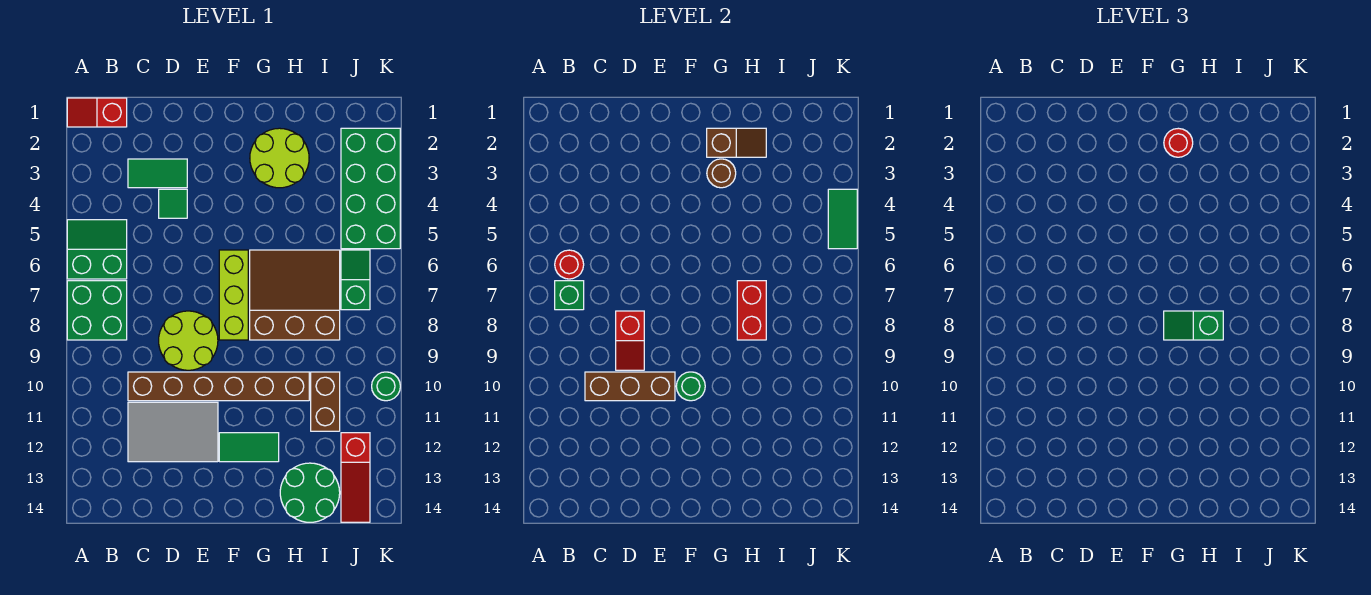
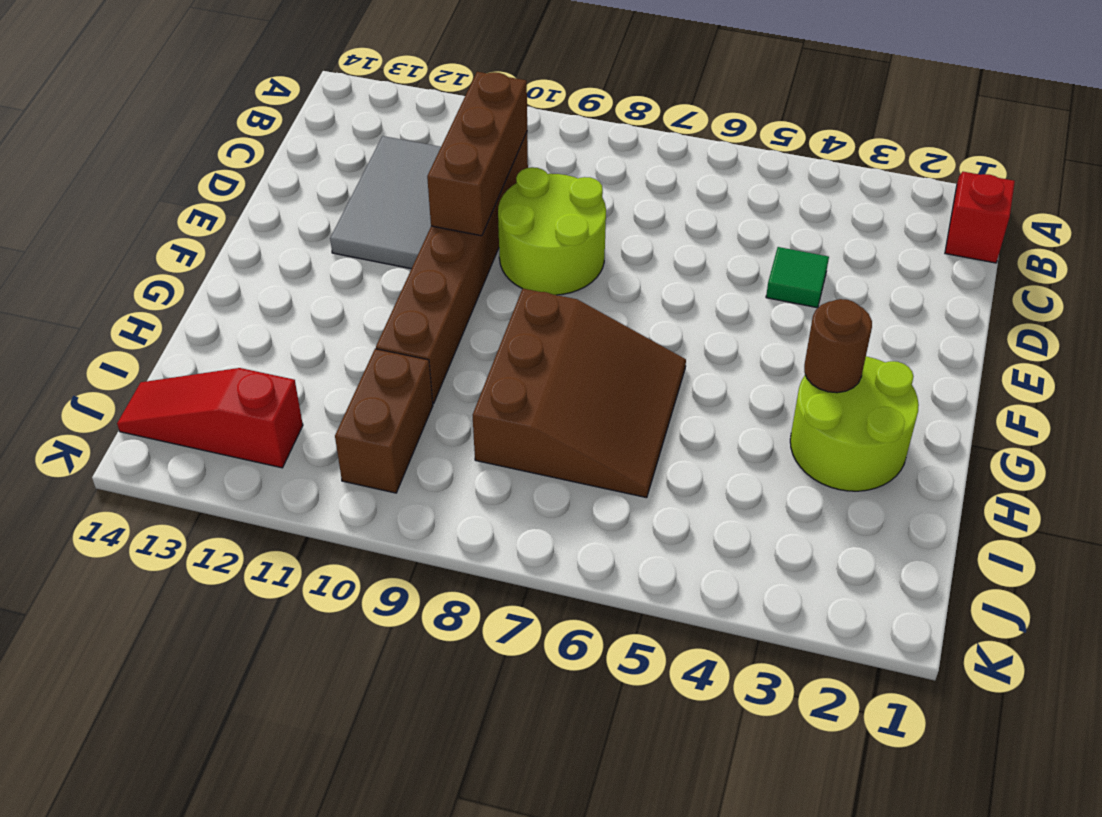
brown 1x2 brick [335,349,433,493] -> brown 1x2 brick turned to [311,372,340,431]
none -> green 2x2 slope [67,220,127,279]
none -> green 2x2 brick [67,281,127,340]
none -> green 1x2 tile [128,159,187,188]

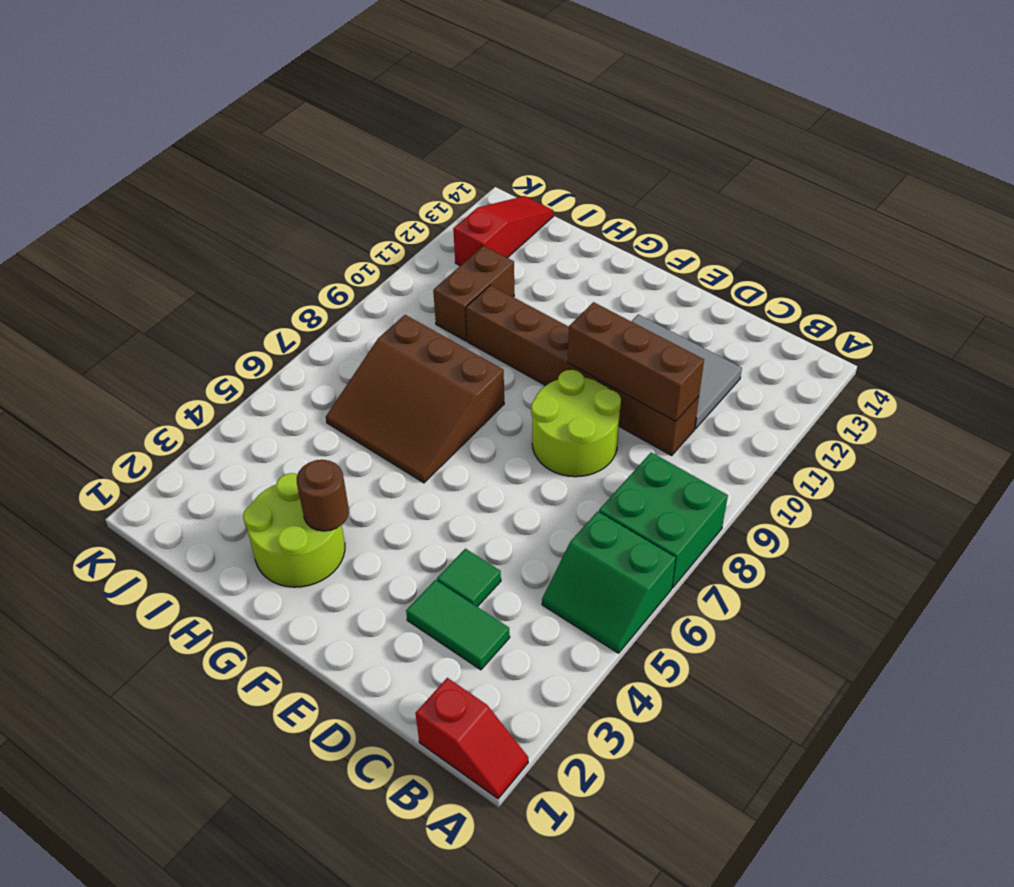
none -> lime 1x3 brick [219,250,248,340]
none -> green 1x2 tile [219,433,279,462]
none -> green 2x2 round brick [280,463,340,522]

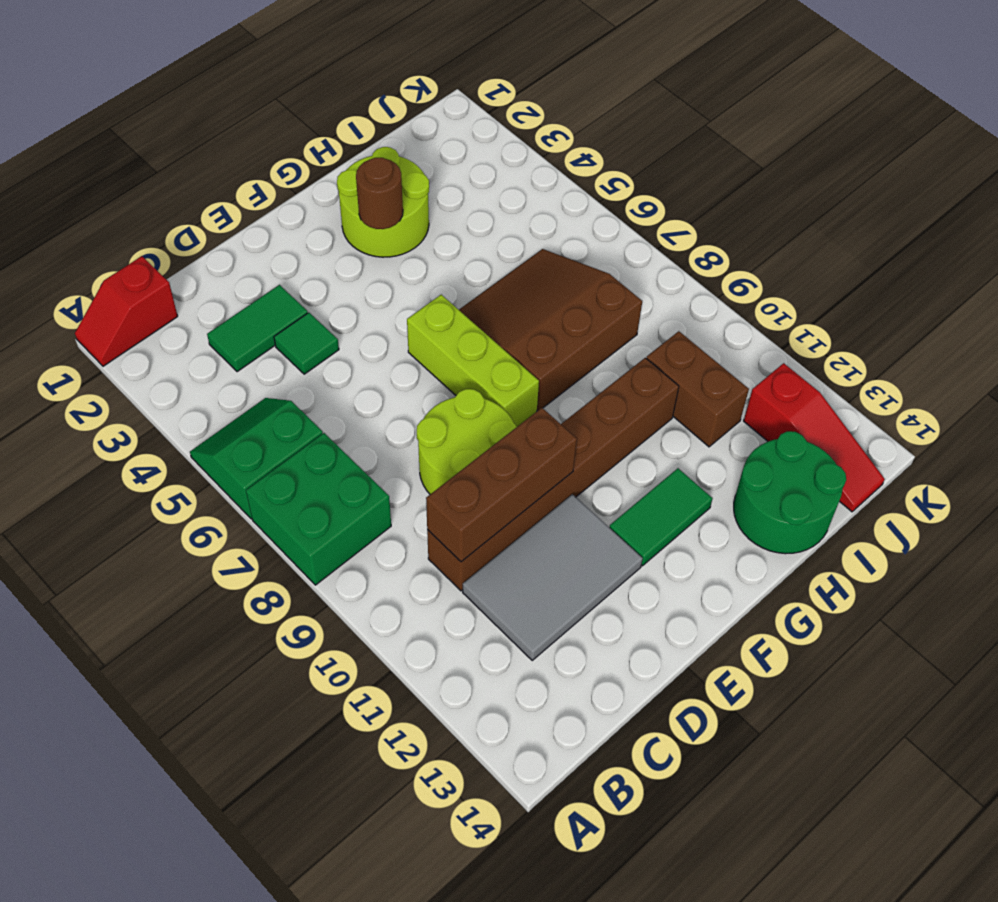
none -> green 2x4 brick [341,128,400,249]
none -> green 1x2 slope [341,250,370,310]
none -> green 1x1 round brick [372,372,400,401]

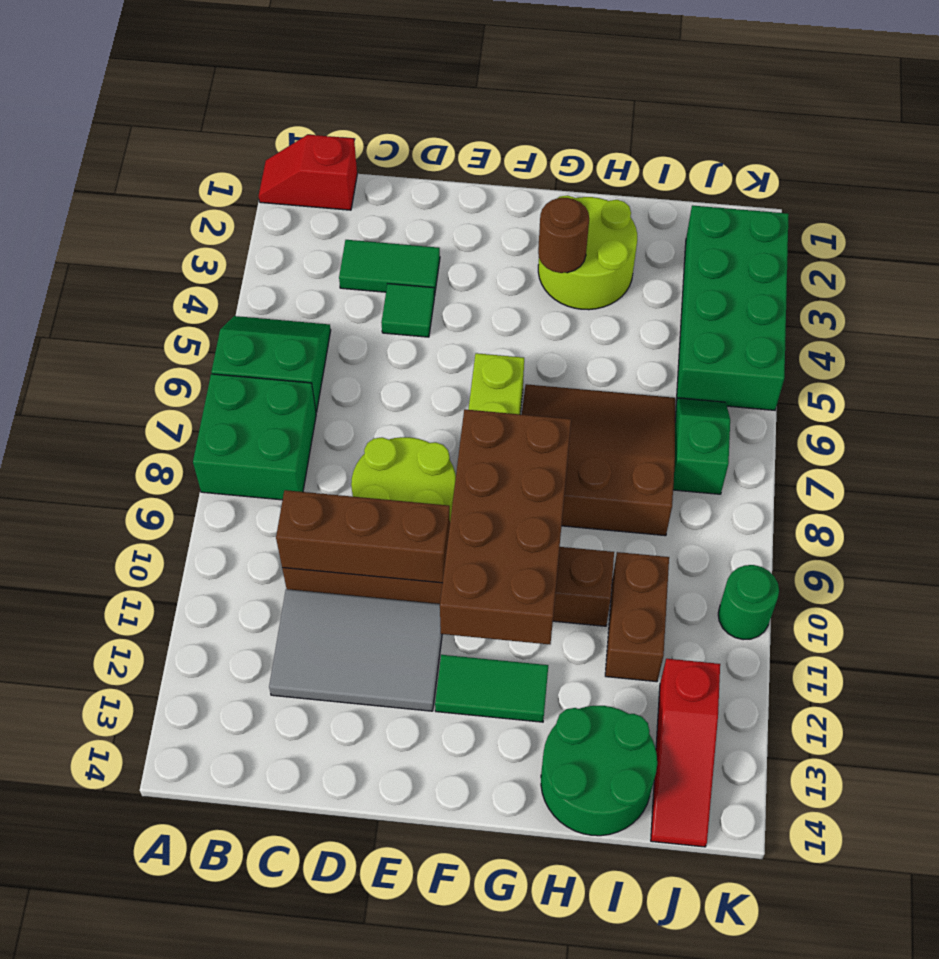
brown 2x4 brick [440,409,571,644] -> green 1x1 round brick [676,372,705,401]
none -> red 1x1 round brick [555,250,584,279]
none -> green 1x1 brick [555,281,584,310]
none -> red 1x2 slope [616,311,644,370]

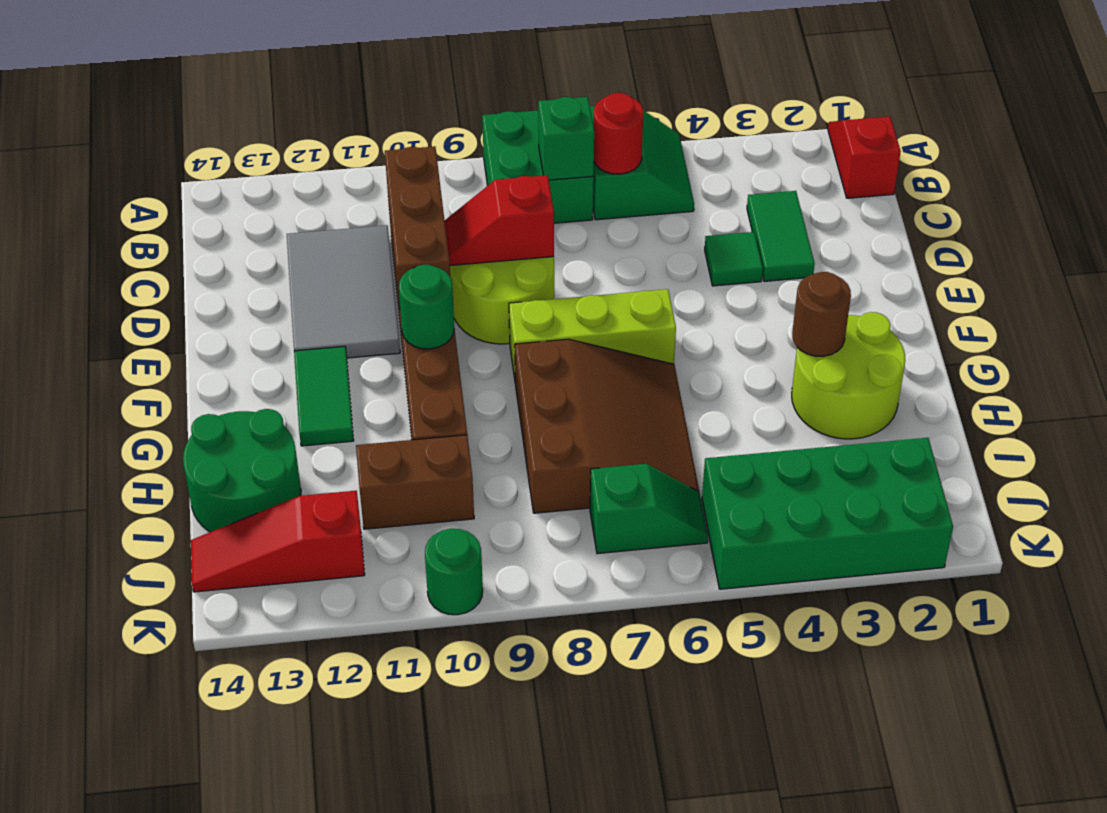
none -> brown 1x2 slope [707,128,766,157]
none -> red 1x2 brick [737,281,766,340]
none -> green 1x2 tile [828,189,857,249]

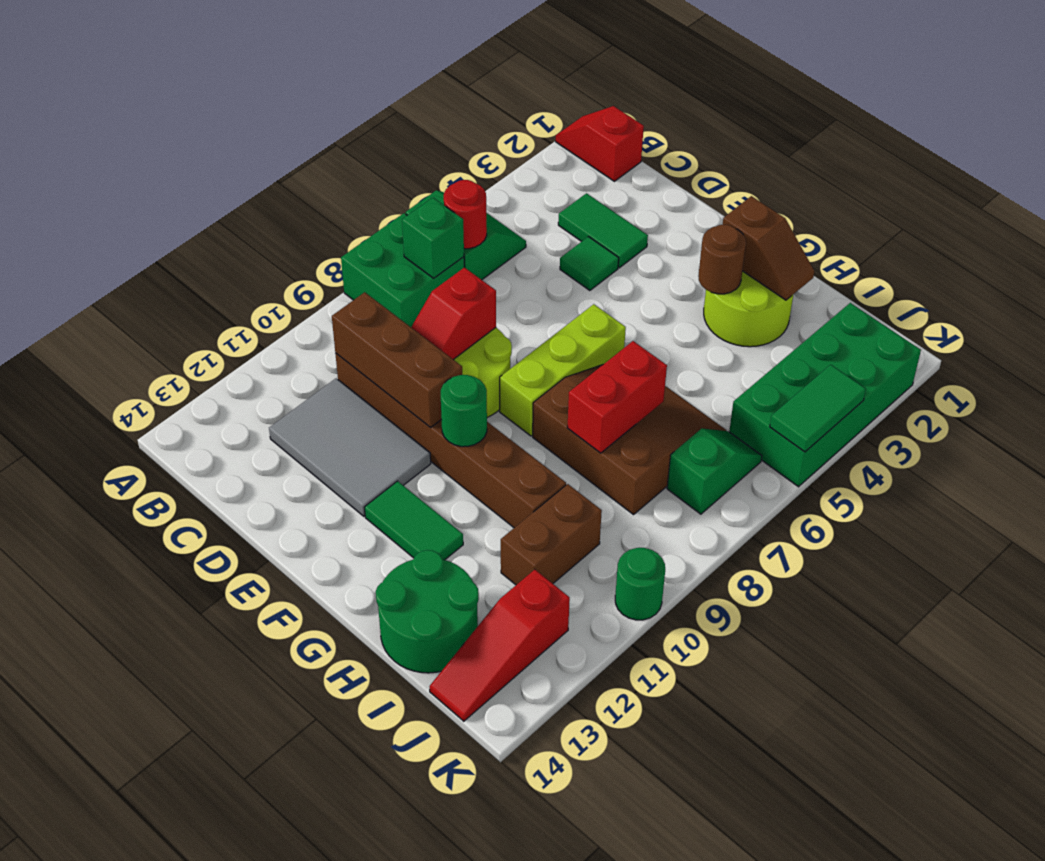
none -> red 1x1 round brick [1164,128,1193,157]
none -> green 1x2 slope [1164,311,1223,340]

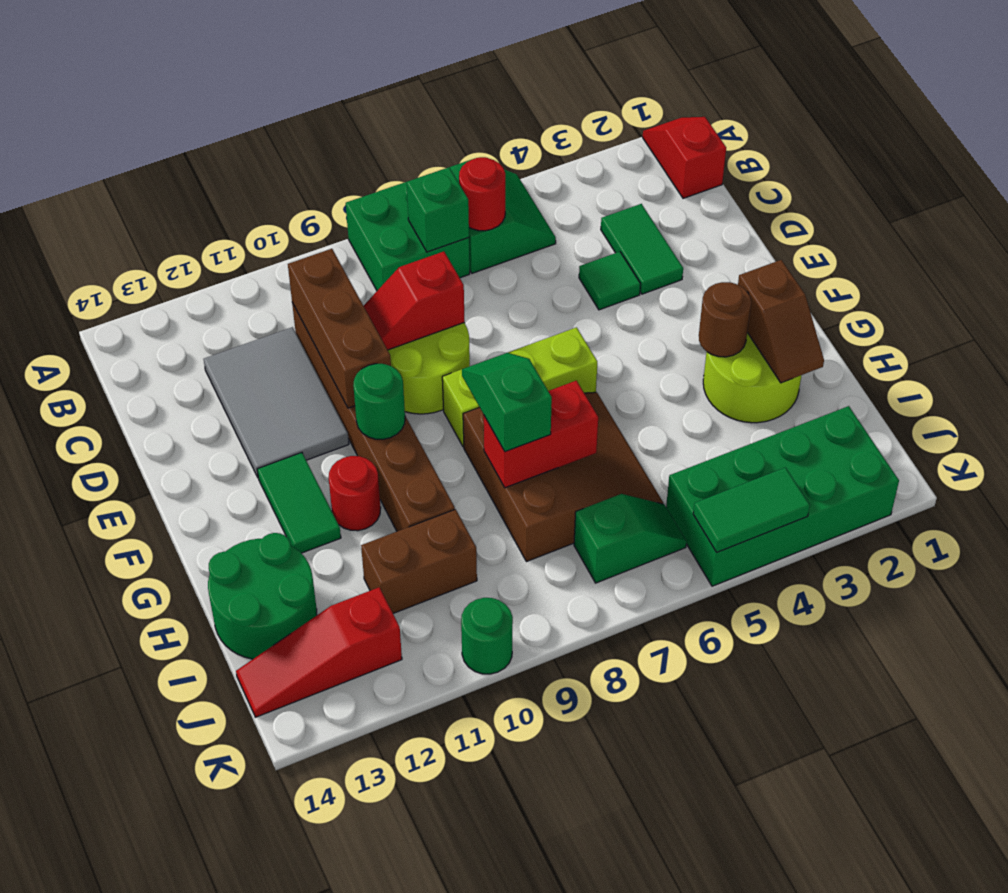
red 1x1 round brick [329,456,381,531] -> red 1x1 round brick moved to [1164,128,1193,157]

